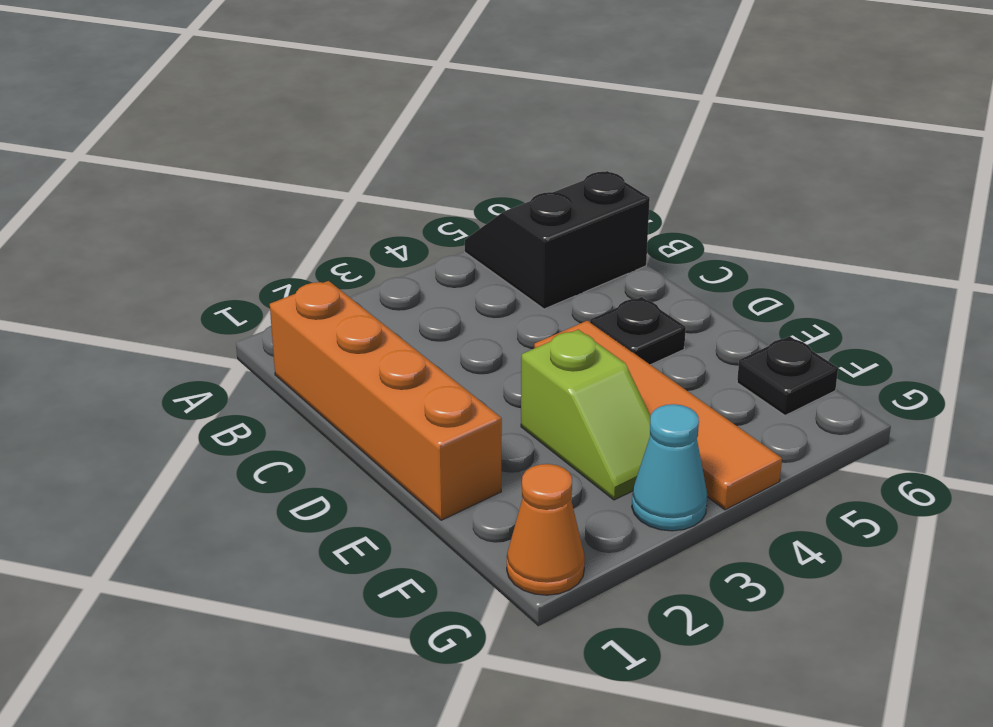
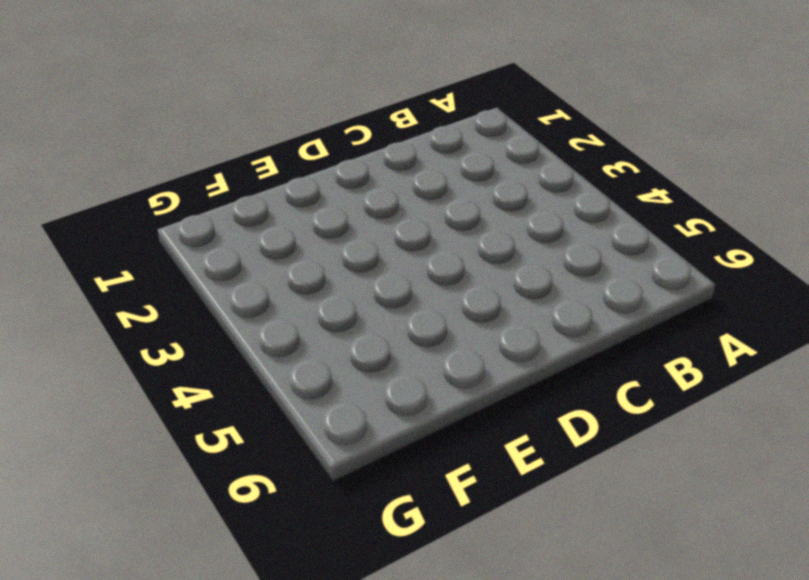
none -> black 2x2 slope [465,171,650,309]
none -> orange 1x4 brick [270,281,502,520]

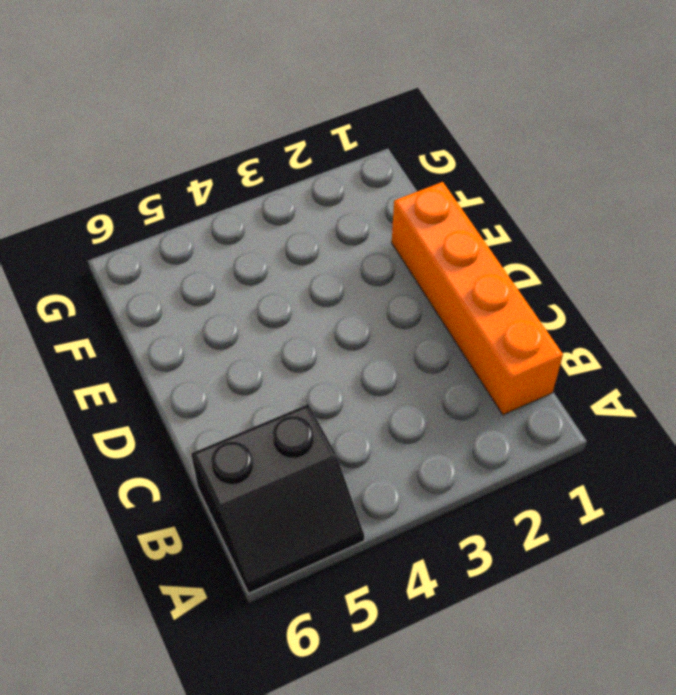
none -> orange 1x4 tile [534,321,782,510]
none -> black 1x1 plate [590,297,686,365]

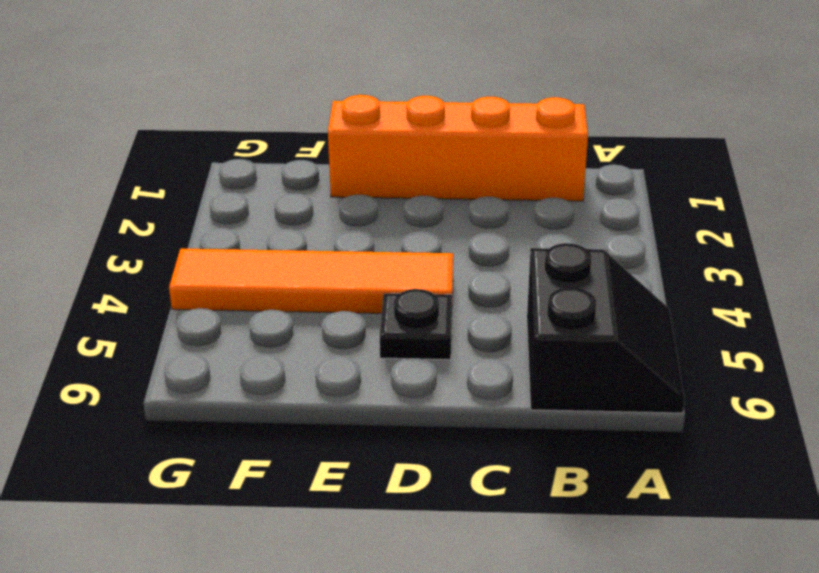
none -> lime 1x2 slope [521,330,651,500]
none -> black 1x1 plate [737,336,838,415]

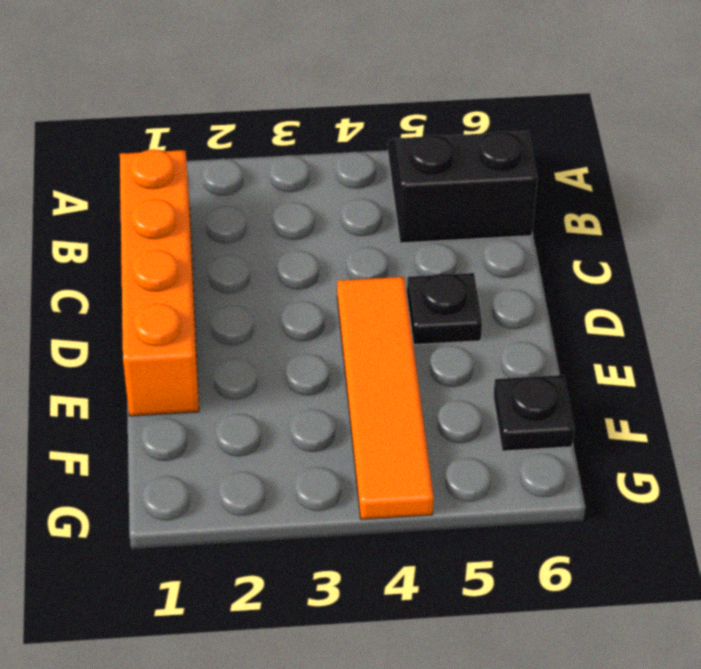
none -> lime 1x2 slope [521,330,651,500]
none -> orange 1x1 cone [507,464,585,595]

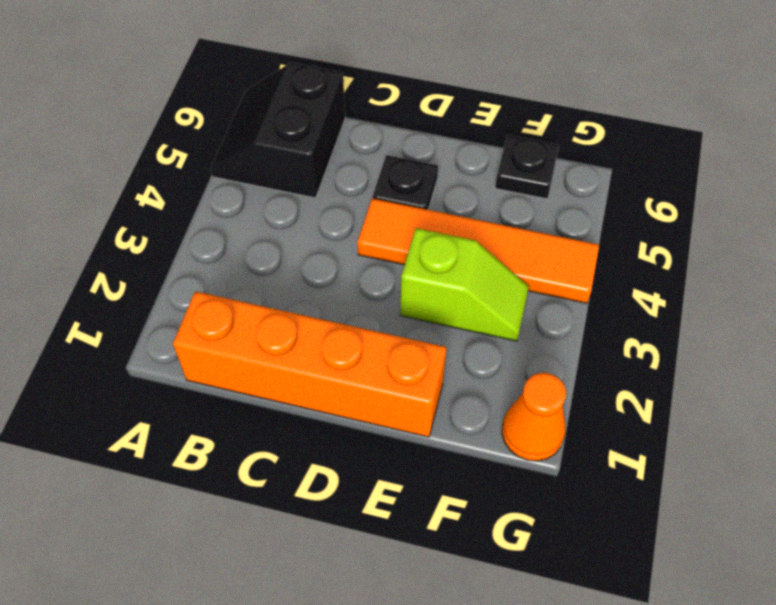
none -> cyan 1x1 cone [632,404,707,531]

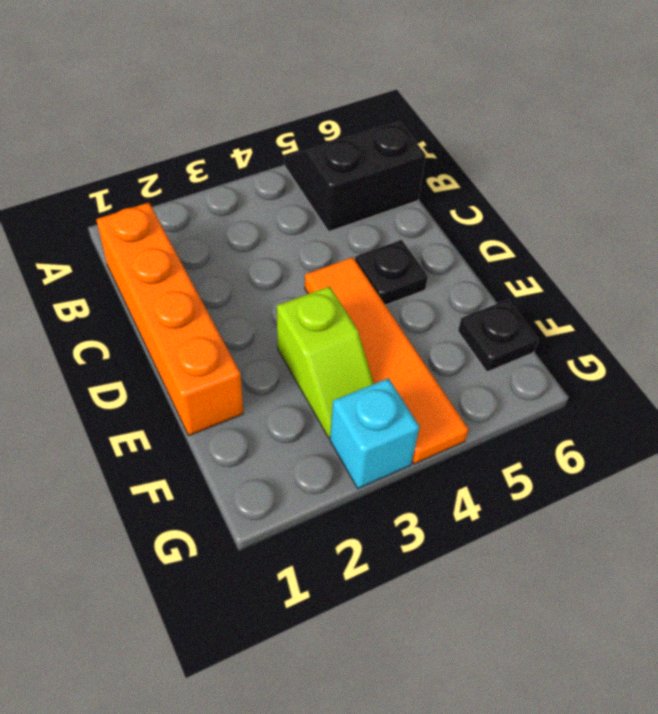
cyan 1x1 brick [330,378,420,488] -> cyan 1x1 cone [632,404,707,531]
none -> orange 1x1 cone [507,464,585,595]

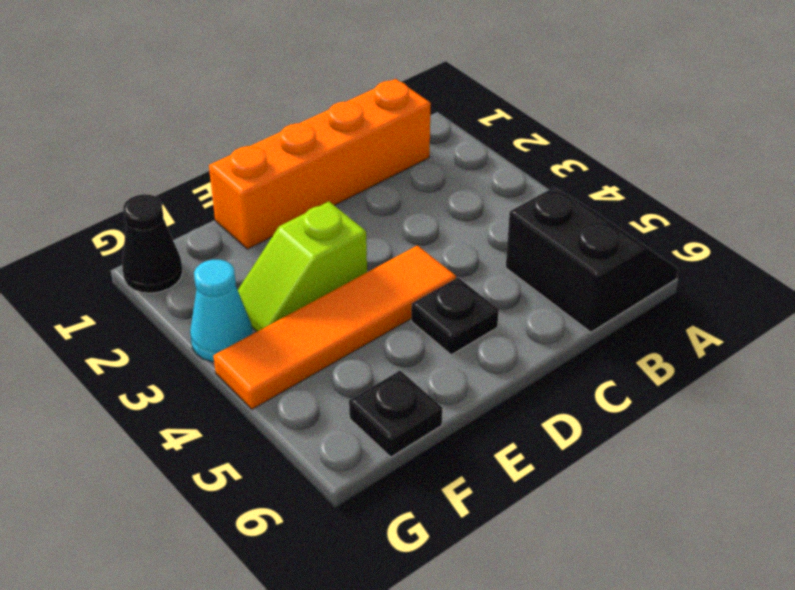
black 1x1 cone [122,194,183,293] -> orange 1x1 cone [507,464,585,595]

